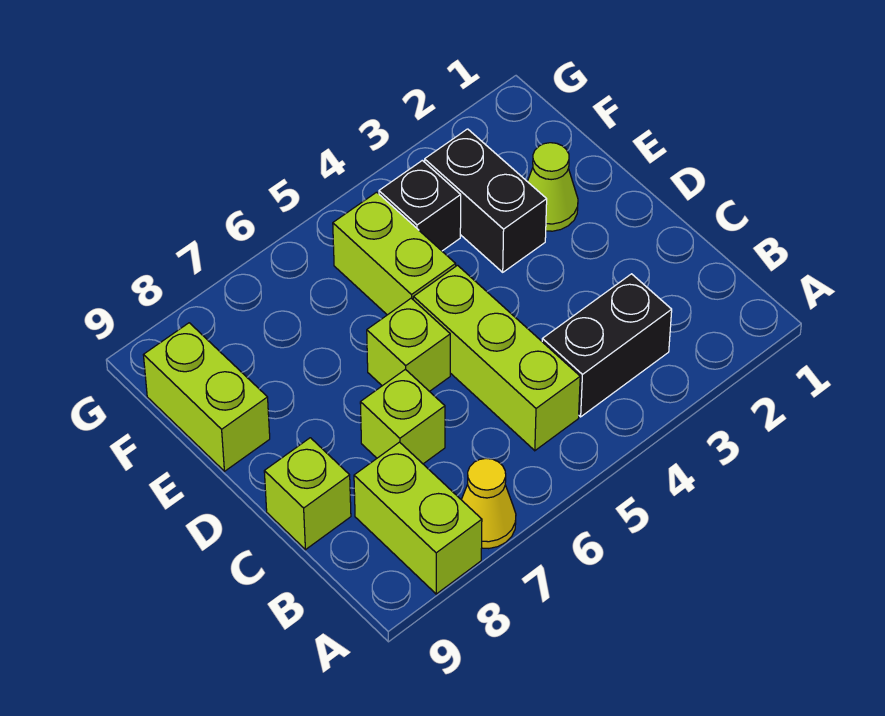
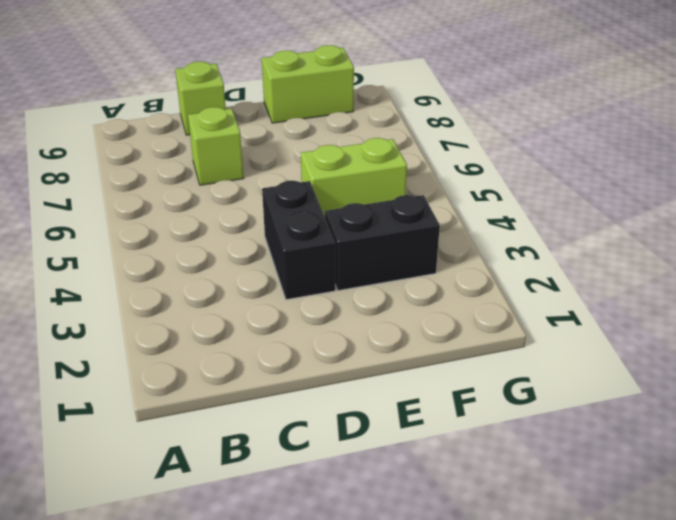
black 1x2 brick [262,181,335,300] -> black 1x2 brick moved to [542,274,672,417]
none -> yellow 1x1 cone [461,458,516,549]
none -> lime 1x2 brick [354,442,482,594]
none -> lime 1x3 brick [413,265,580,451]

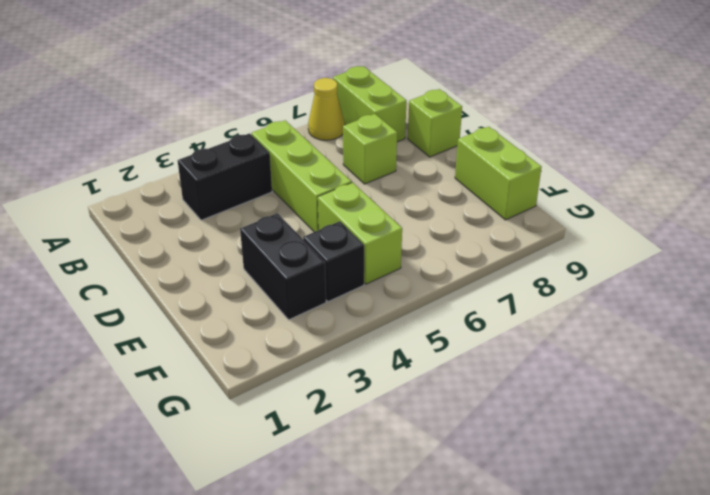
none -> lime 1x1 brick [367,298,450,392]
none -> lime 1x1 cone [527,143,578,231]

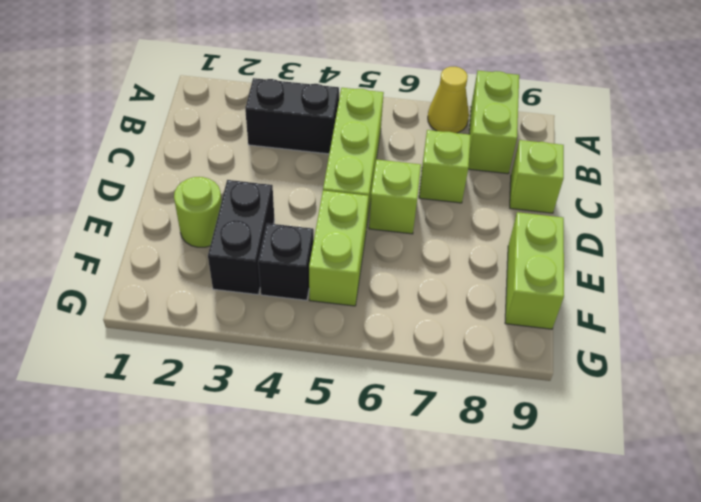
lime 1x1 round brick [174,177,222,247] -> lime 1x1 cone [527,143,578,231]

